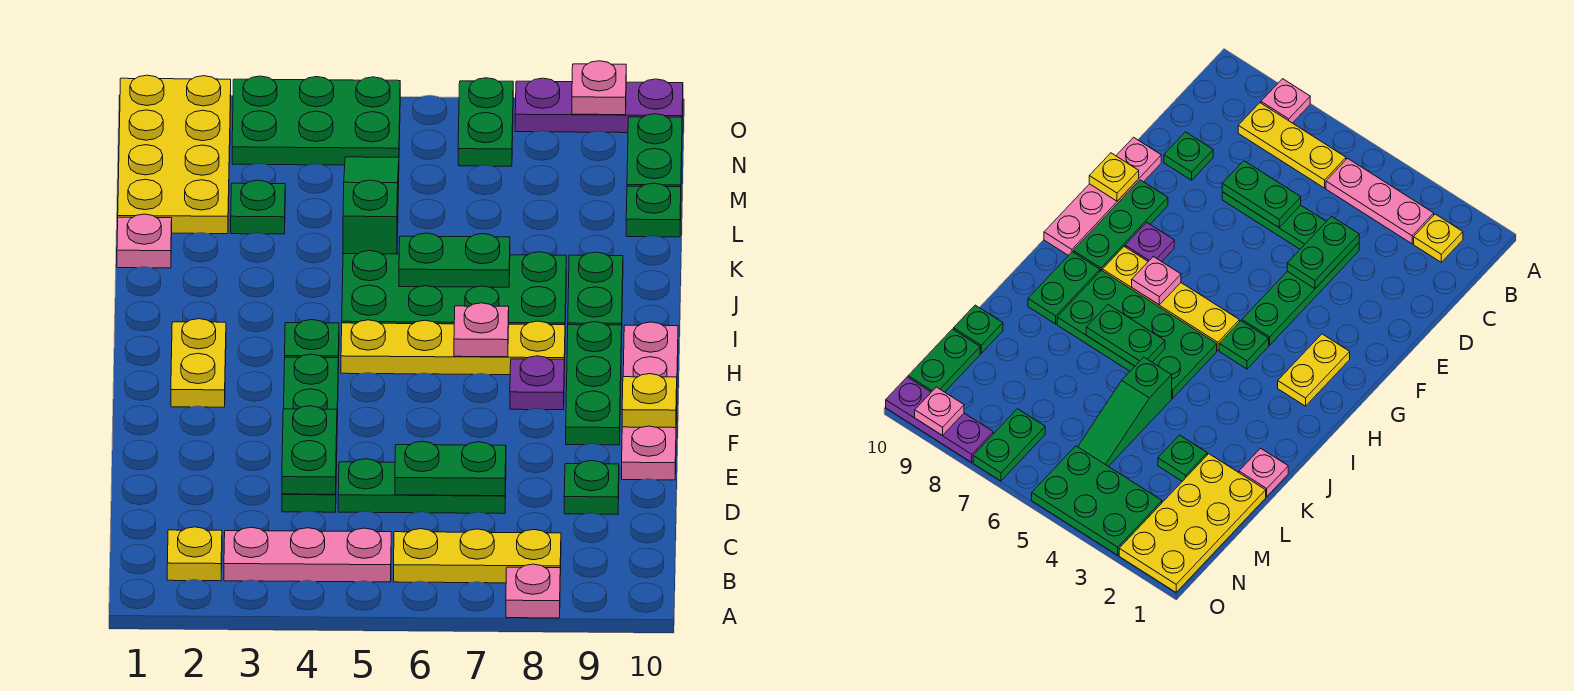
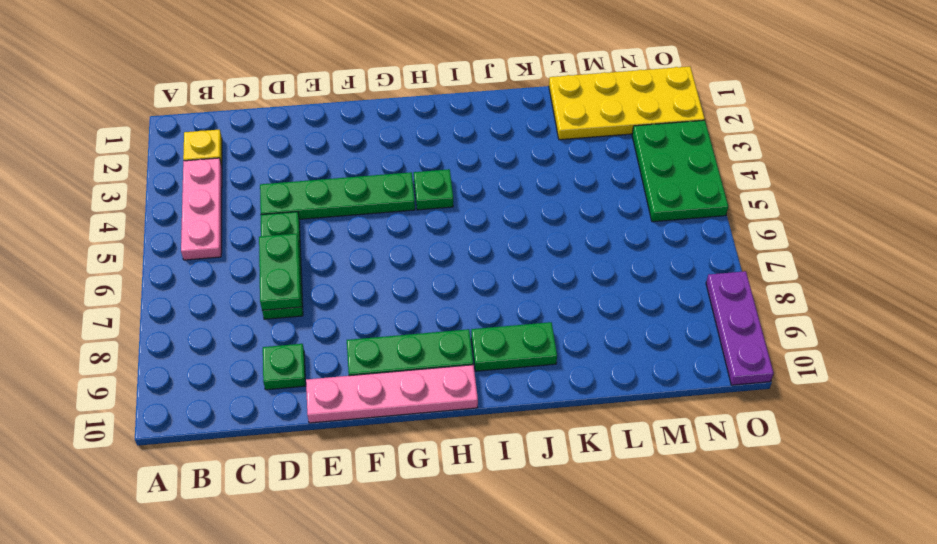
none -> pink 1x1 plate [506,564,560,618]
none -> yellow 1x3 plate [394,529,561,583]
none -> yellow 1x2 plate [171,319,226,407]
none -> purple 1x1 plate [510,356,564,410]

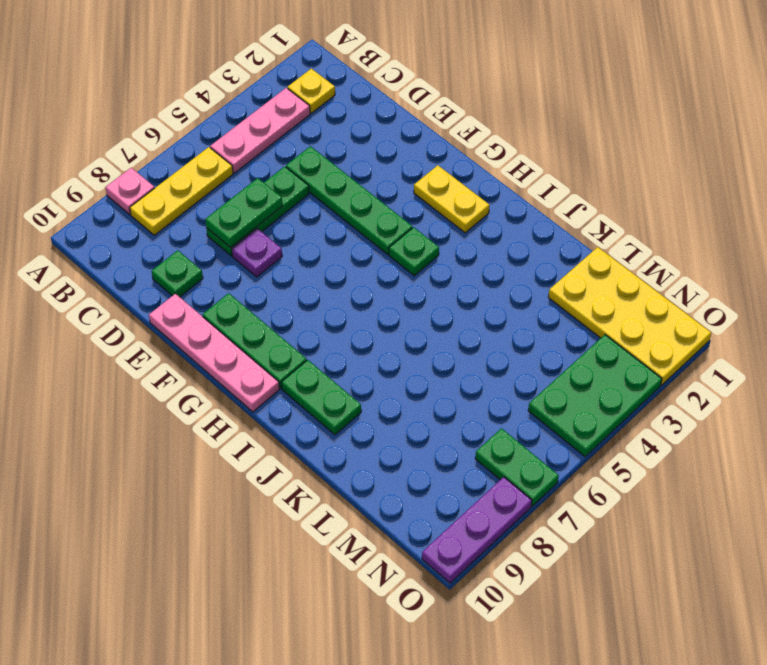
purple 1x1 plate [232,229,282,277] -> purple 1x1 plate moved to [510,356,564,410]
none -> yellow 1x4 plate [341,320,565,375]
none -> green 2x4 plate [342,251,566,325]
none -> pink 1x1 plate [117,214,172,268]
none -> green 1x3 slope [343,157,399,254]

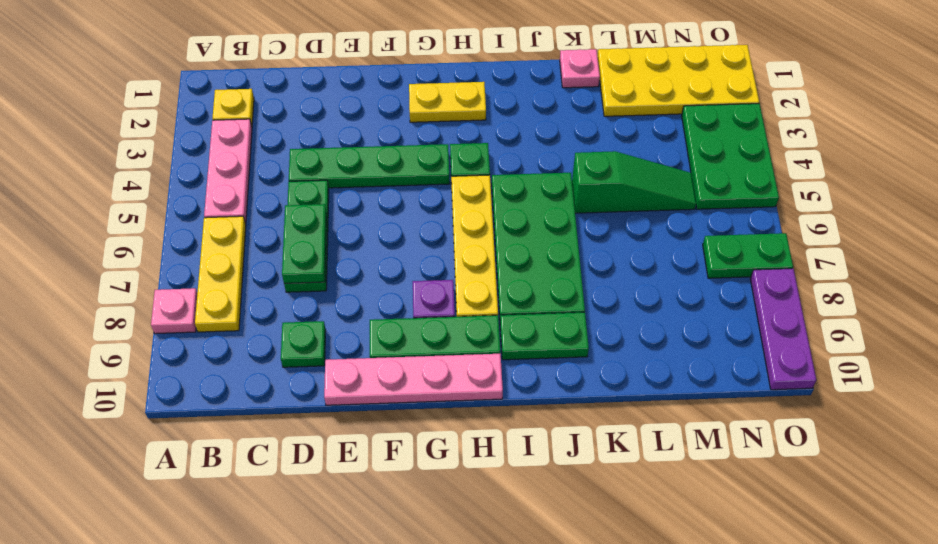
none -> green 1x1 plate [231,180,285,234]
none -> green 1x1 plate [626,183,681,237]
none -> green 1x2 plate [627,114,682,187]
none -> green 1x2 plate [282,406,337,494]

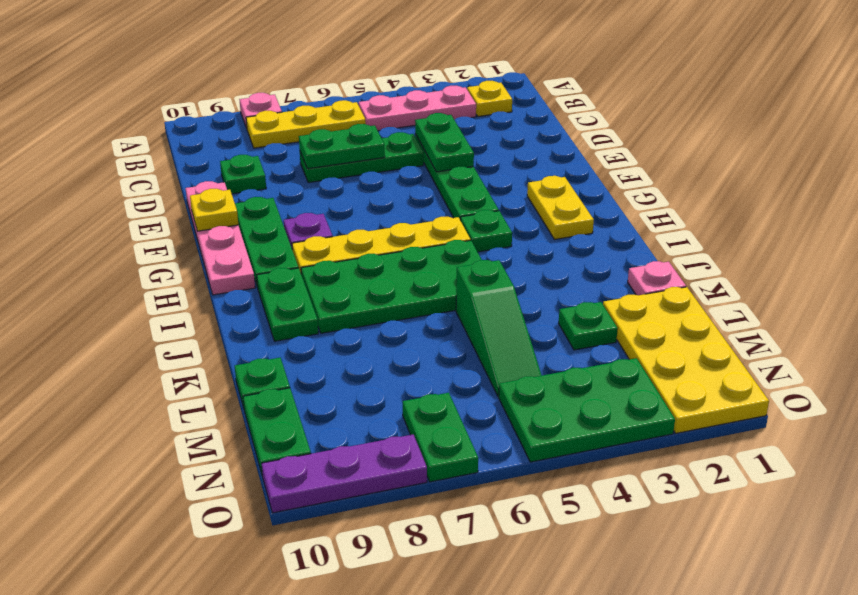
none -> pink 1x1 plate [454,303,509,357]
none -> green 1x2 plate [399,233,510,287]
none -> pink 1x1 plate [572,61,626,115]

